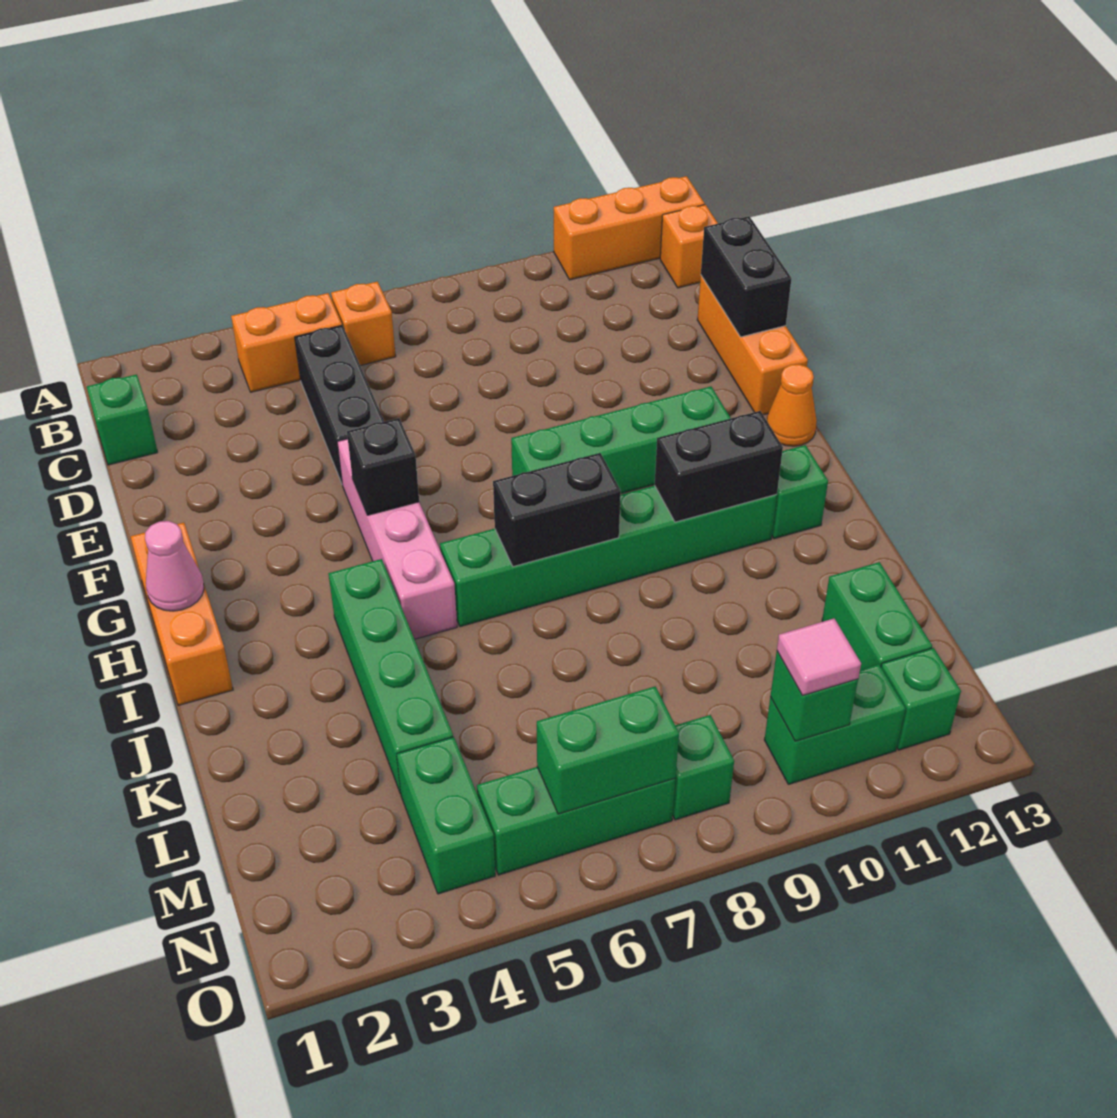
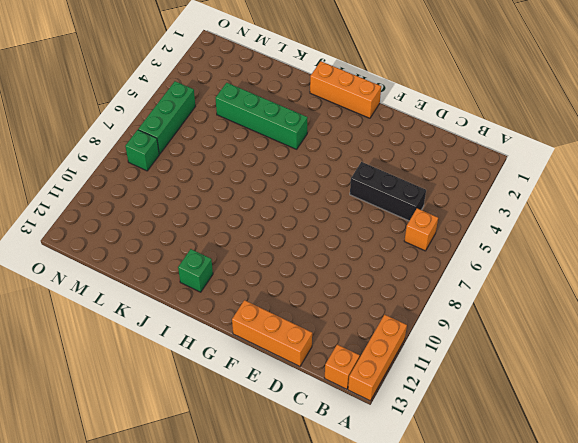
none -> orange 1x2 brick [231,293,342,392]
none -> green 1x1 brick [87,374,158,465]
none -> pink 1x4 brick [337,439,457,639]

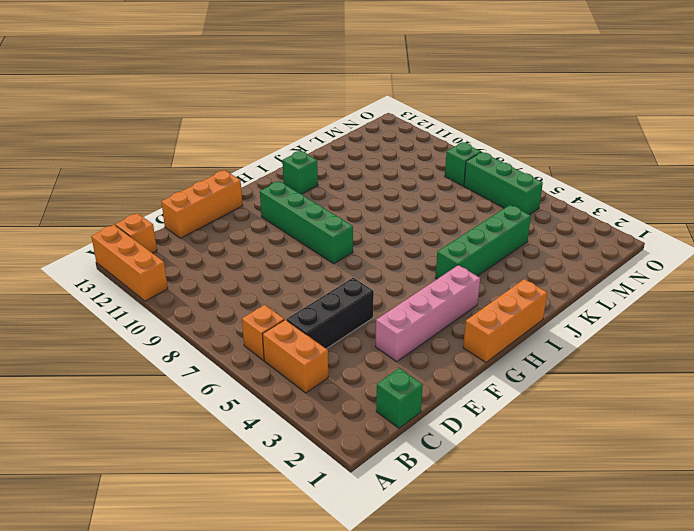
pink 1x4 brick [375,265,480,362] -> pink 1x4 brick moved to [337,439,457,639]
none -> orange 1x1 cone [767,364,817,446]
none -> green 1x6 brick [440,486,777,627]
none -> green 1x2 brick [822,562,932,670]

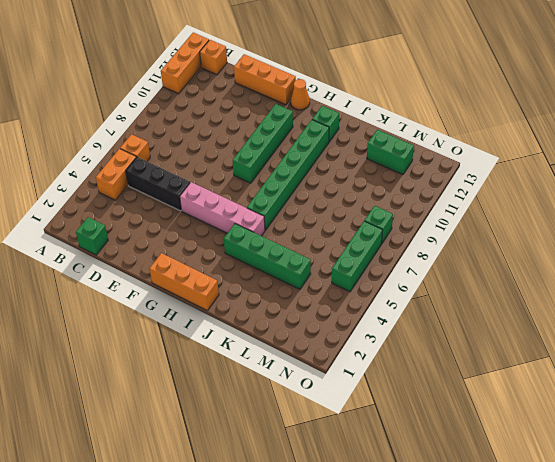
none -> green 1x2 brick [397,737,495,894]
none -> green 1x2 brick [764,664,906,784]
none -> green 1x1 brick [881,648,961,750]

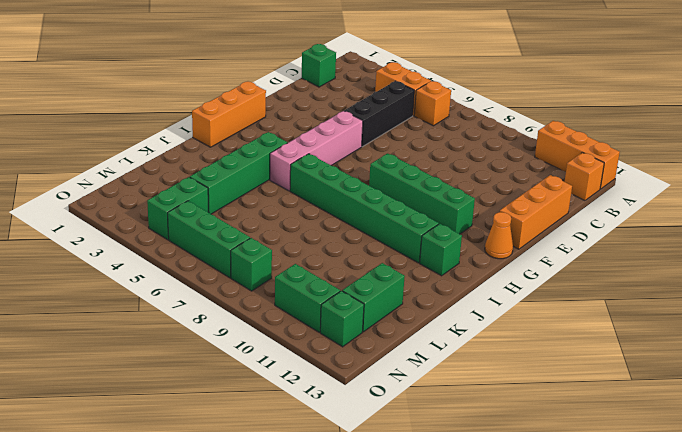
none -> black 1x2 brick [701,216,792,337]
none -> black 1x1 brick [347,418,419,515]
none -> pink 1x1 cone [145,521,204,611]

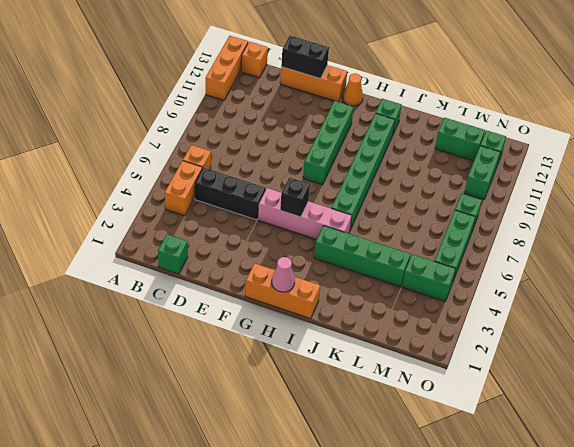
none -> black 1x2 brick [493,453,621,567]
none -> black 1x2 brick [655,411,783,522]
none -> green 1x2 brick [537,686,679,814]

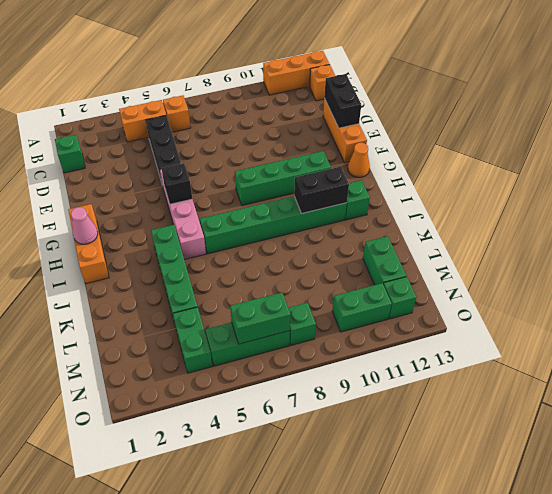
none -> black 1x2 brick [493,453,621,567]
none -> green 1x1 brick [770,652,858,741]
none -> pink 1x1 tile [777,619,861,696]

